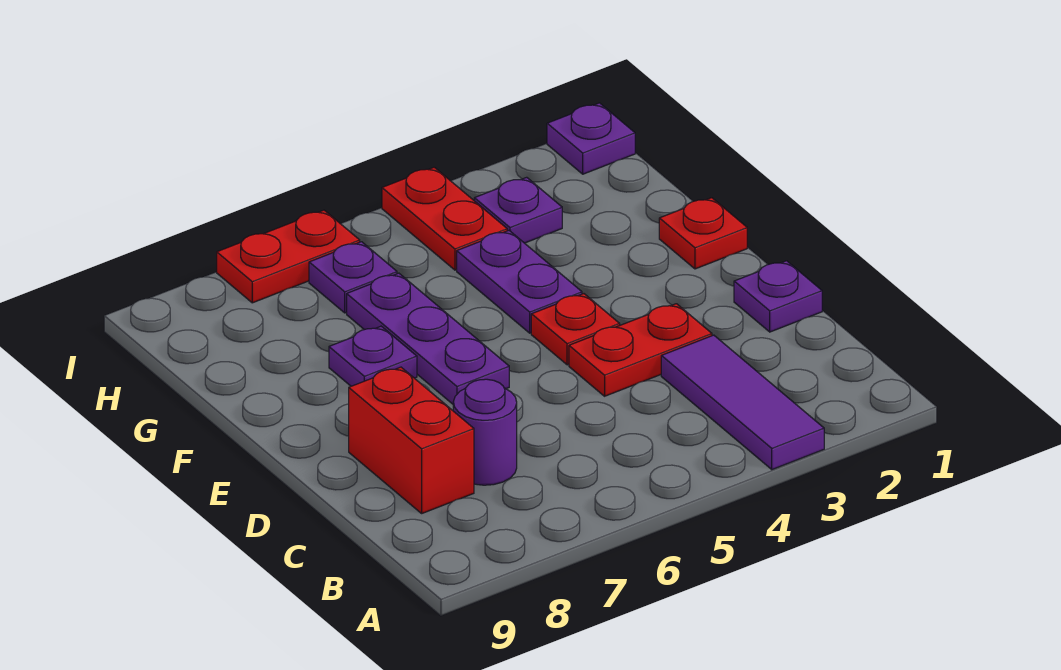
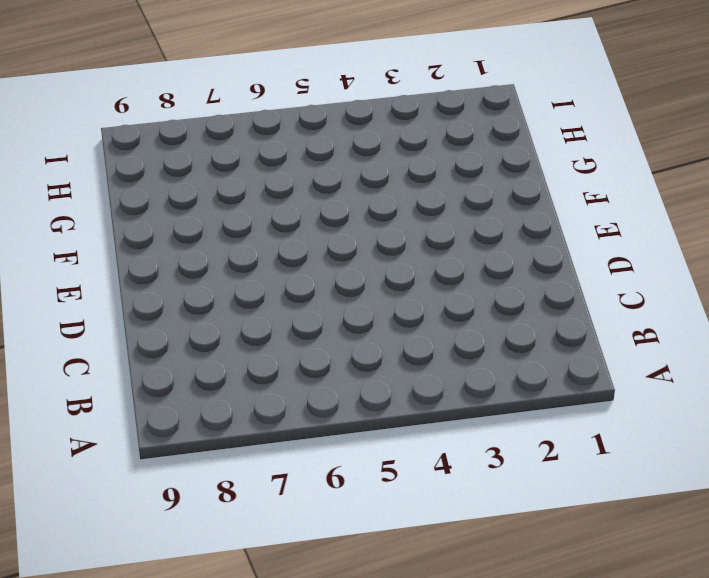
none -> purple 1x3 tile [661,335,824,470]
none -> purple 1x1 round brick [453,379,517,485]
none -> red 1x2 brick [349,367,474,513]

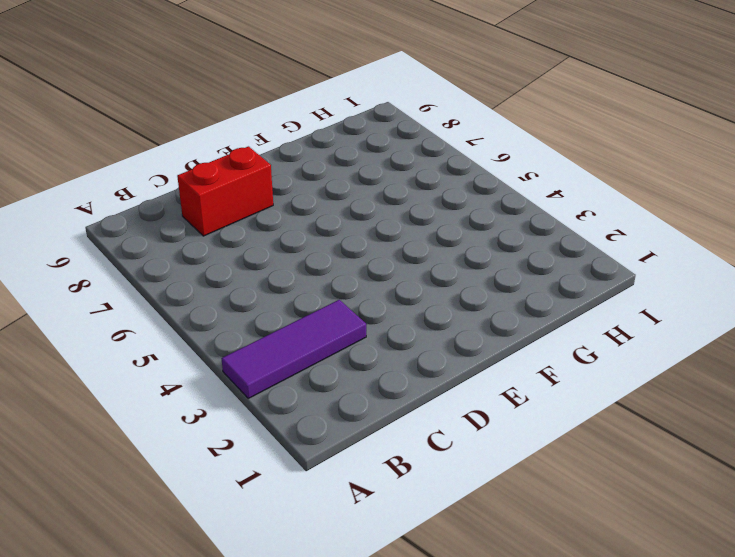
none -> purple 1x1 round brick [453,379,517,485]
none -> purple 1x1 plate [734,261,822,332]
none -> red 1x2 plate [569,304,712,396]

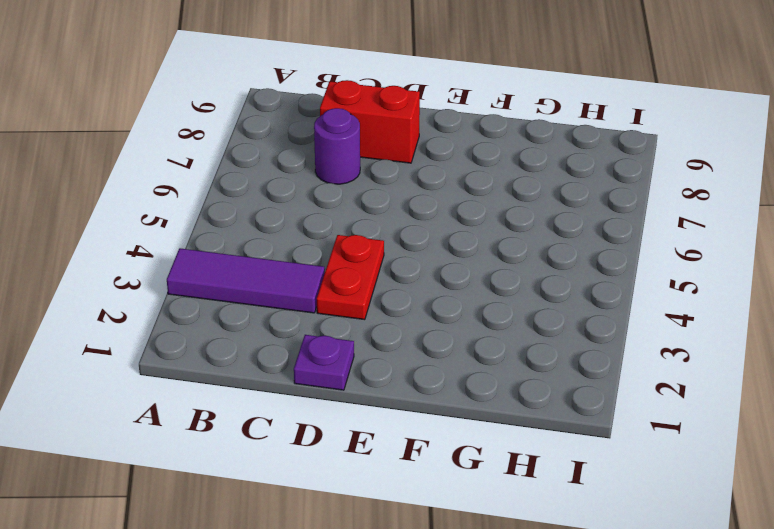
none -> red 1x1 plate [531,294,620,365]
none -> purple 1x3 plate [347,273,509,404]
none -> red 1x1 plate [659,198,747,269]

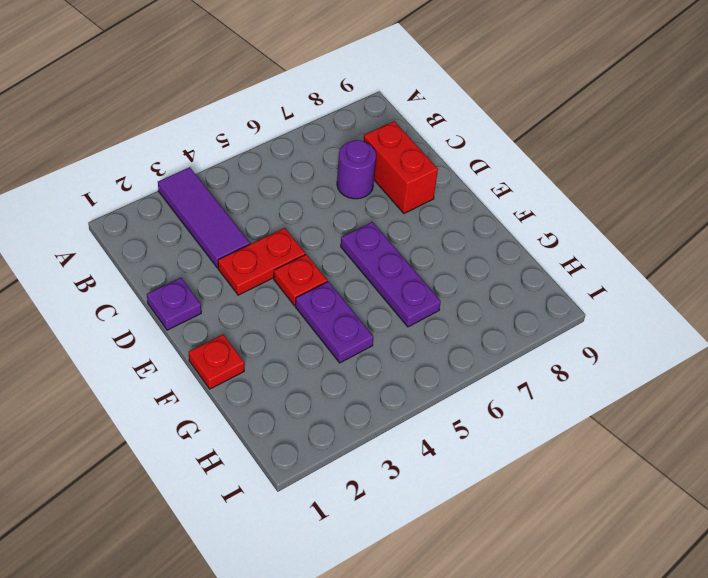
none -> purple 1x1 plate [329,326,417,386]
none -> purple 1x1 plate [474,177,562,243]
none -> red 1x2 plate [382,167,507,270]

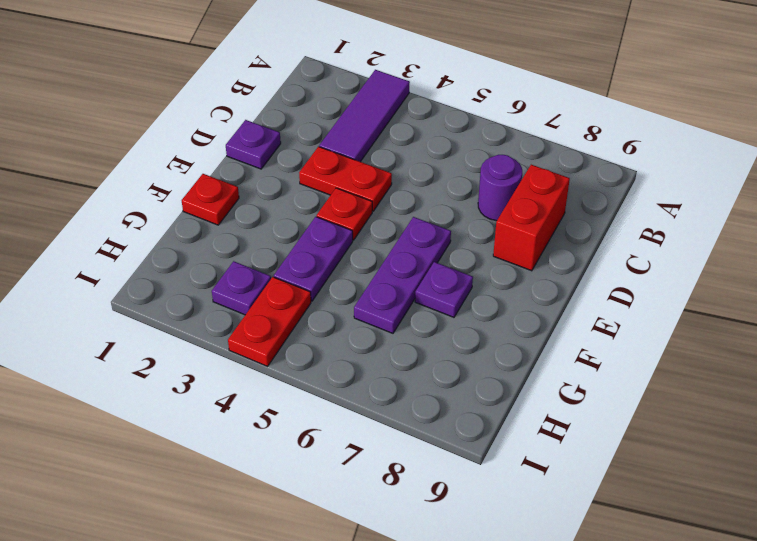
none -> purple 1x1 plate [309,242,397,313]
none -> purple 1x1 plate [547,103,635,174]
none -> red 1x2 plate [217,210,360,303]

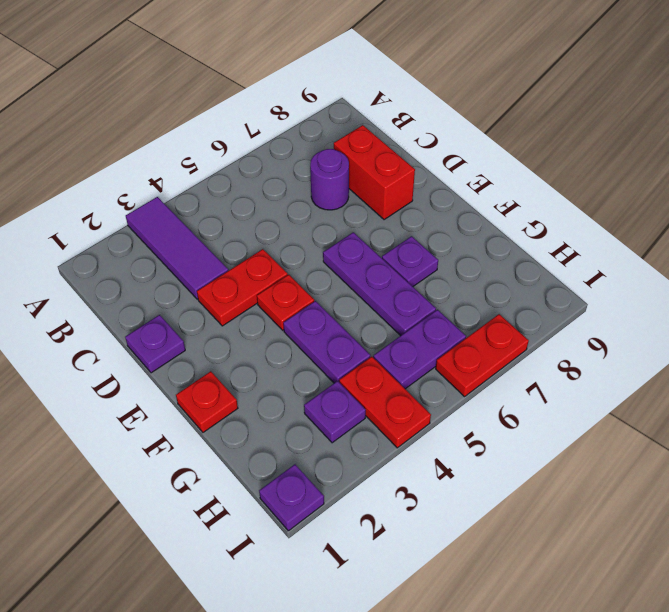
purple 1x2 plate [373,310,466,389] -> purple 1x1 plate [309,242,397,313]

